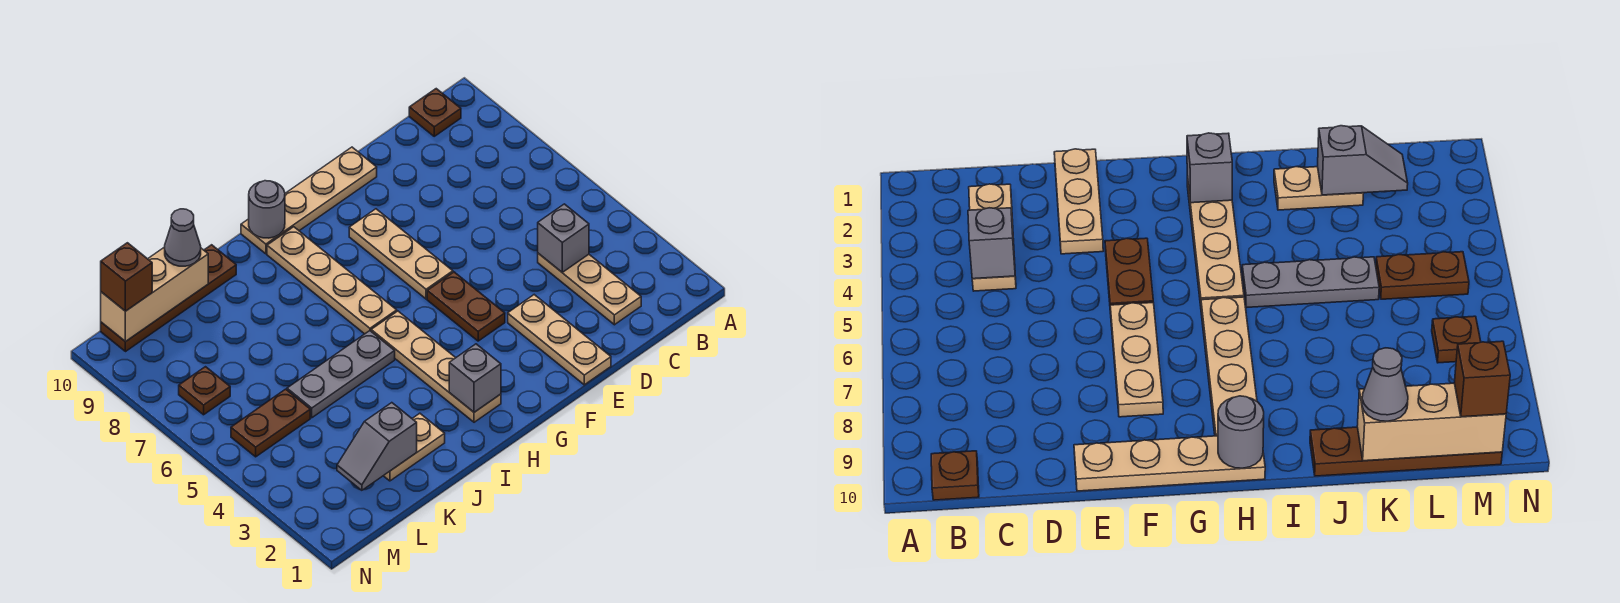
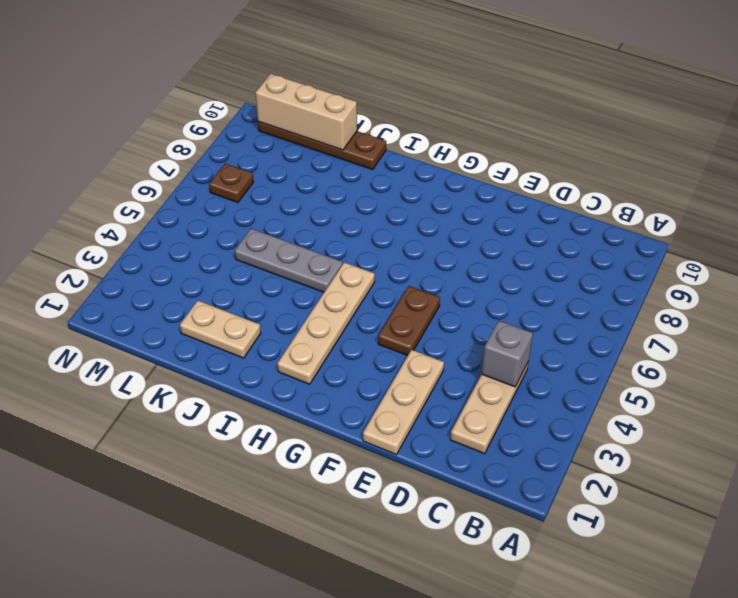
none -> brown 1x1 plate [409,89,461,136]
none -> tan 1x4 plate [241,147,377,254]
none -> tan 1x3 plate [349,209,453,299]

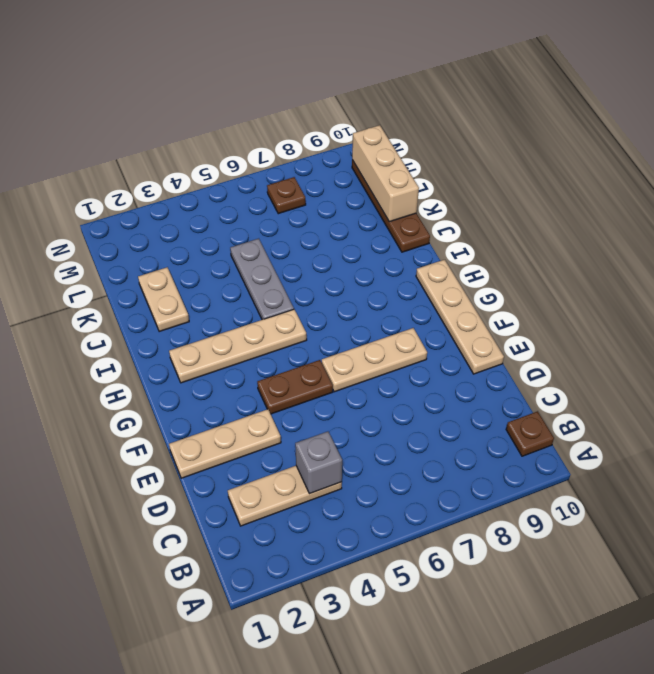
none -> tan 1x4 plate [267,227,397,334]
none -> brown 1x2 plate [231,389,310,457]
none -> grey 1x1 brick [449,344,501,412]

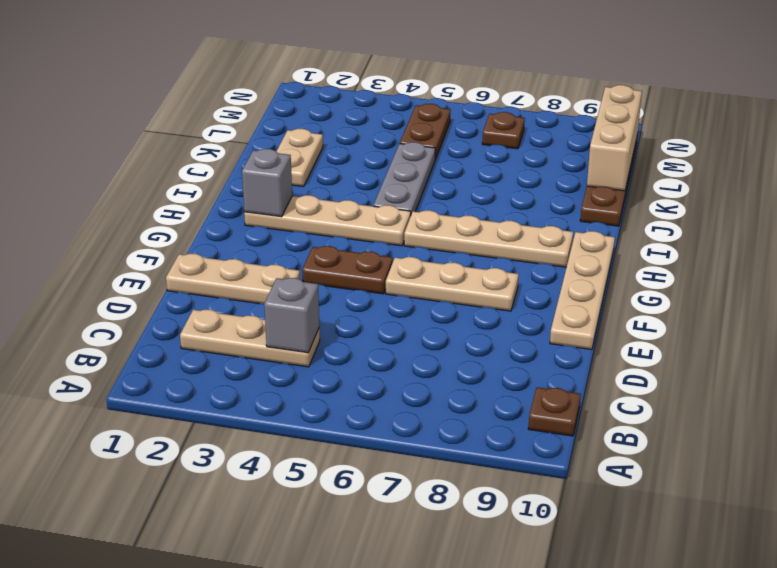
none -> grey 1x1 round brick [249,181,285,238]
none -> grey 1x2 slope [337,403,417,490]
none -> grey 1x1 cone [165,209,201,266]

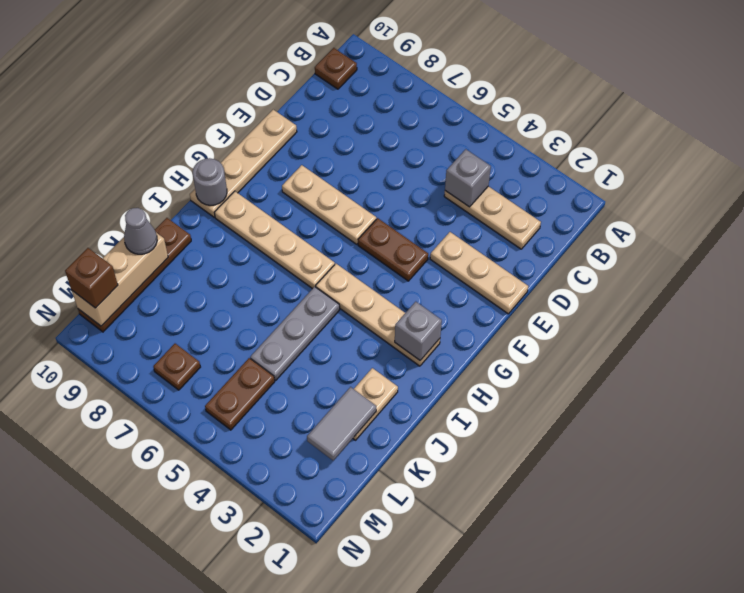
grey 1x2 tile [307,387,376,460] -> grey 1x2 slope [337,403,417,490]

